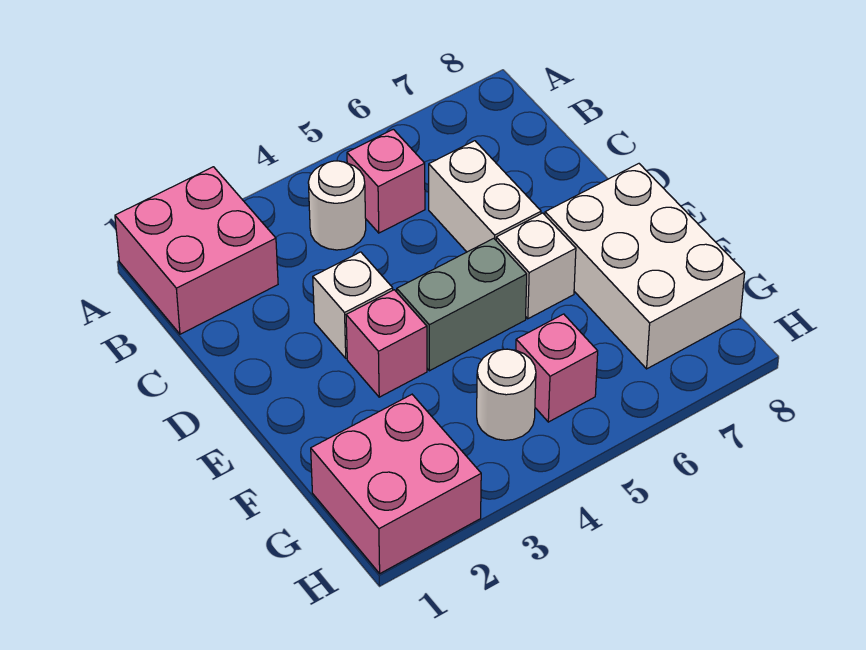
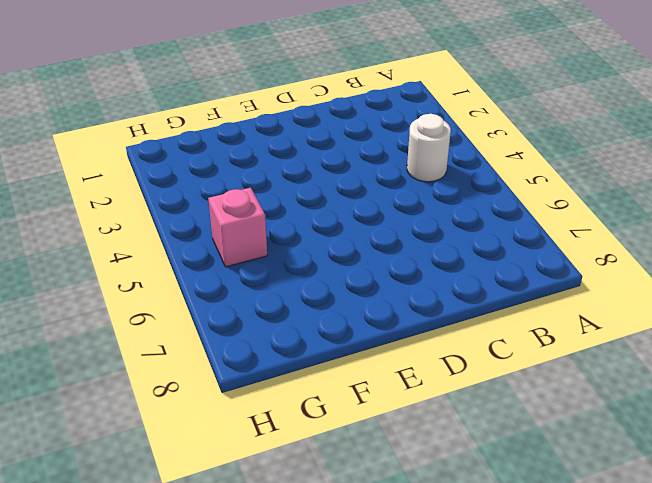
none -> pink 2x2 brick [115,167,278,334]
none -> pink 1x1 brick [347,129,425,233]
none -> white 1x2 brick [429,141,541,252]

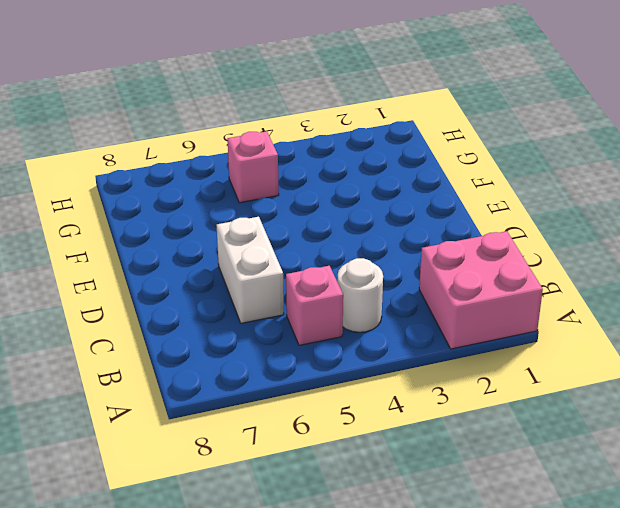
none -> white 1x1 brick [313,252,393,358]
none -> pink 1x1 brick [346,290,427,397]
none -> grey 1x2 brick [397,238,527,371]

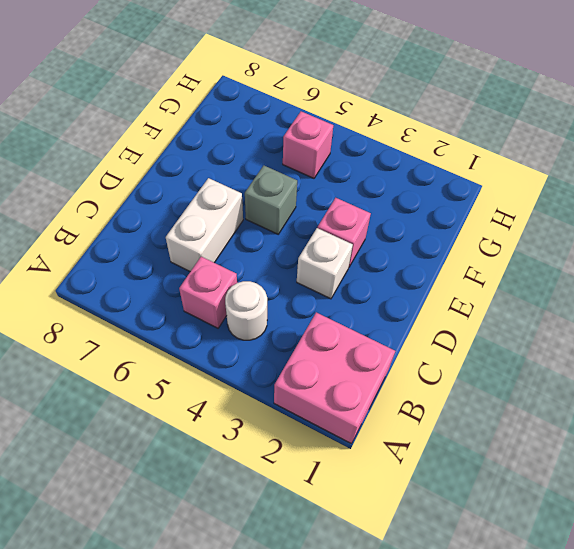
grey 1x1 brick [245,166,297,234] -> grey 1x2 brick [397,238,527,371]
none -> white 1x1 brick [496,213,576,319]
none -> white 2x3 brick [545,164,745,369]
none -> pink 2x2 brick [311,395,481,573]

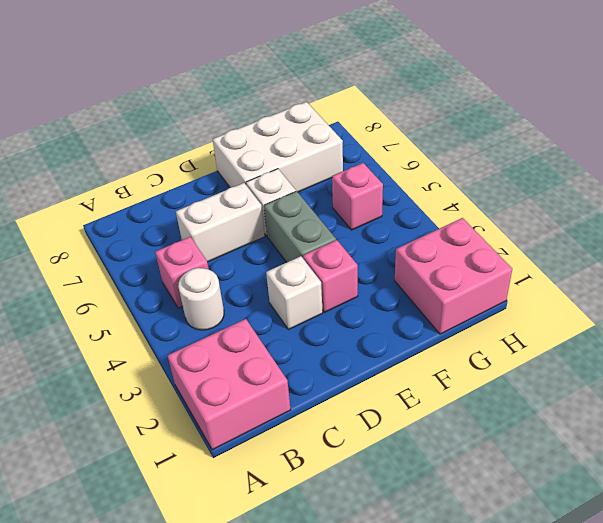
none -> white 1x1 round brick [477,349,536,440]

